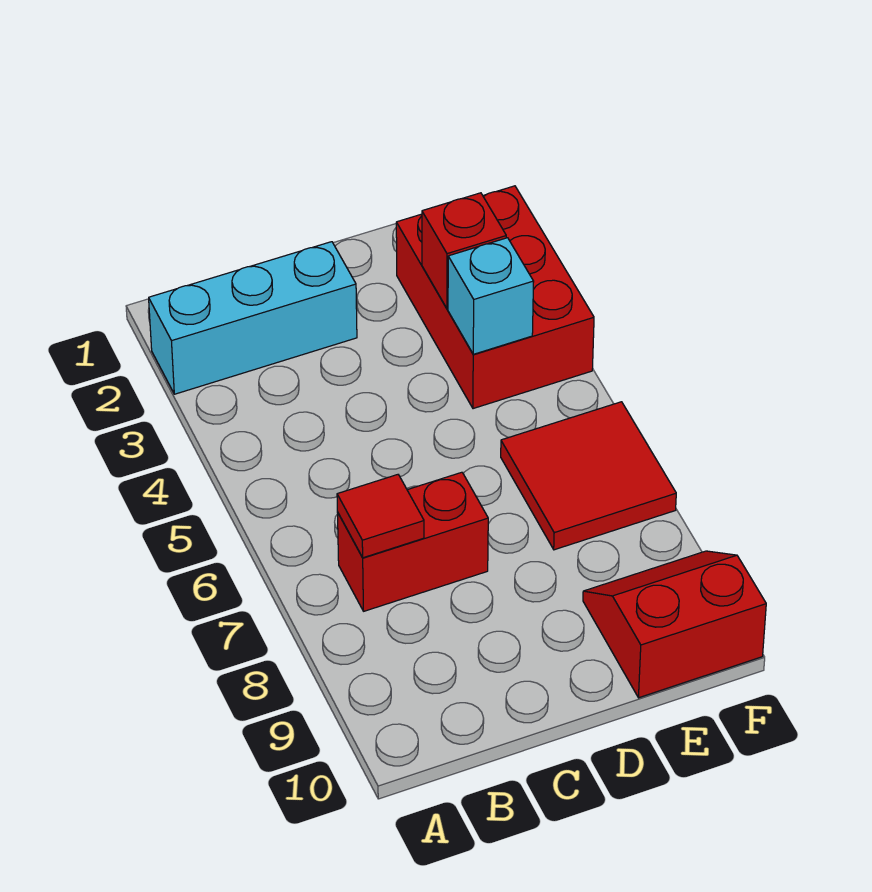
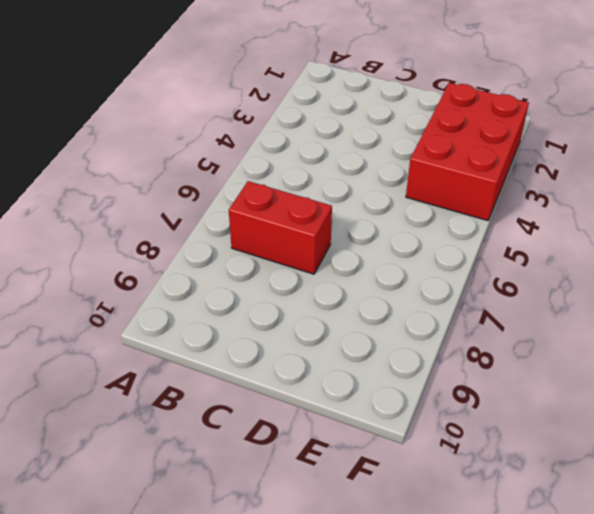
none -> cyan 1x3 brick [149,242,357,394]
none -> red 2x2 tile [501,402,676,550]

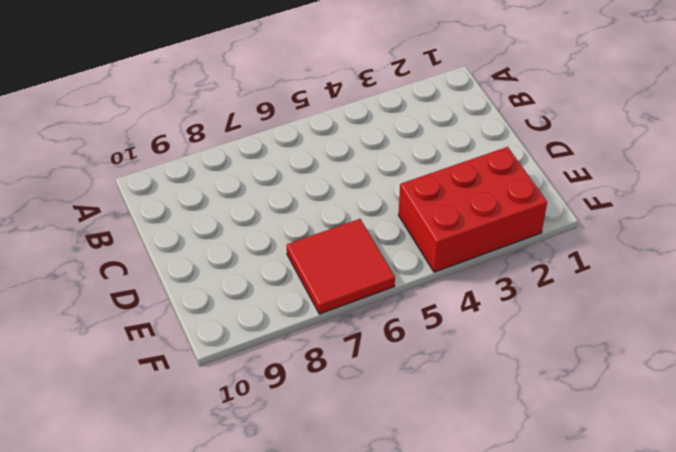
none -> cyan 1x3 brick [149,242,357,394]
none -> red 1x2 brick [337,472,488,611]

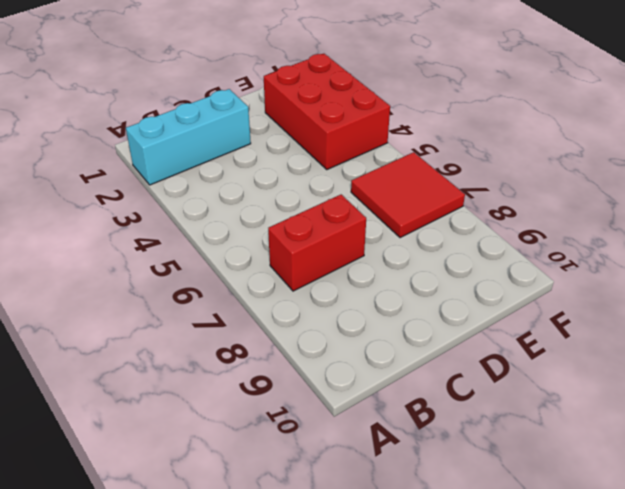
none -> red 2x2 slope [583,551,766,698]
none -> red 1x1 tile [337,475,424,558]

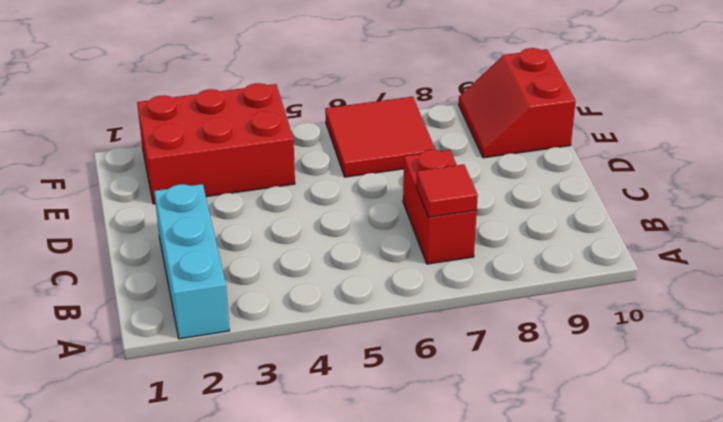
none -> red 1x1 brick [422,193,506,309]
none -> cyan 1x1 brick [448,238,534,354]

